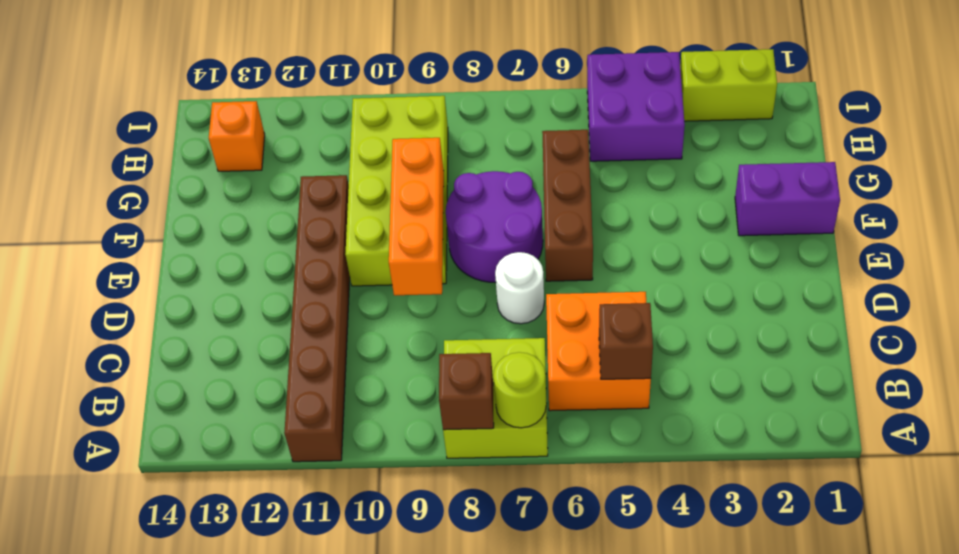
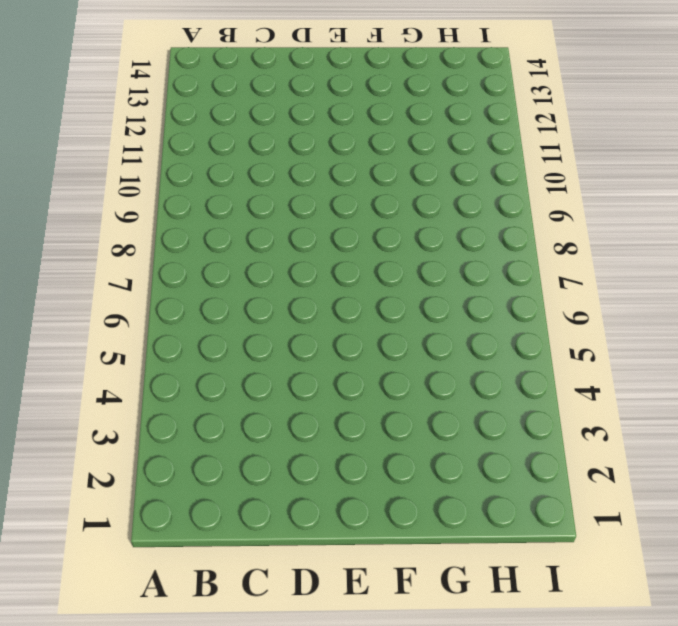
none -> lime 2x2 brick [443,338,548,458]
none -> brown 1x6 brick [284,175,350,462]
none -> orange 2x2 brick [546,292,651,411]

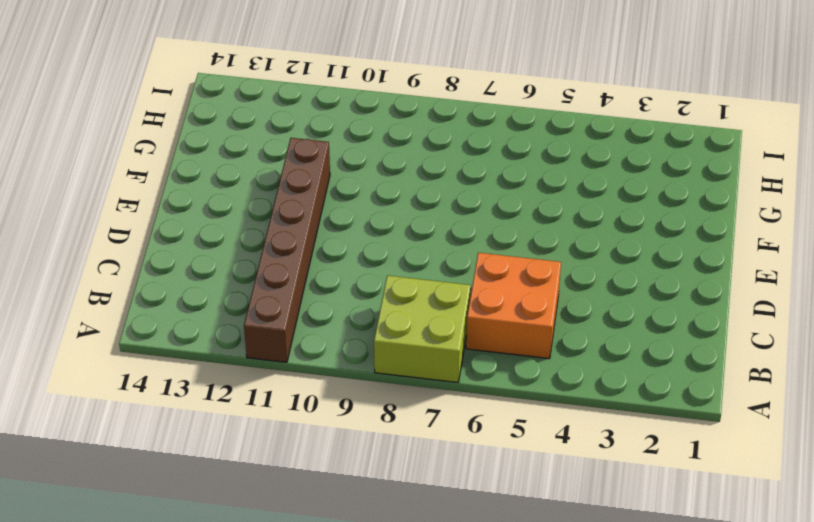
none -> white 1x1 round brick [495,252,544,324]
none -> brown 1x3 brick [542,130,593,281]
none -> purple 2x2 round brick [446,171,543,282]

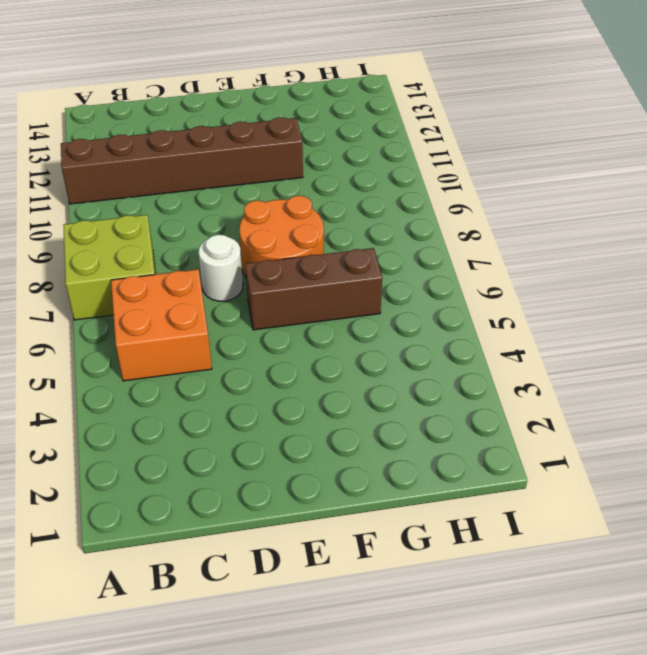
orange 2x2 round brick [239,196,324,277] -> purple 2x2 round brick [446,171,543,282]
none -> lime 2x4 brick [345,96,448,286]
none -> purple 1x2 brick [735,162,840,236]
none -> purple 2x2 brick [587,52,685,161]

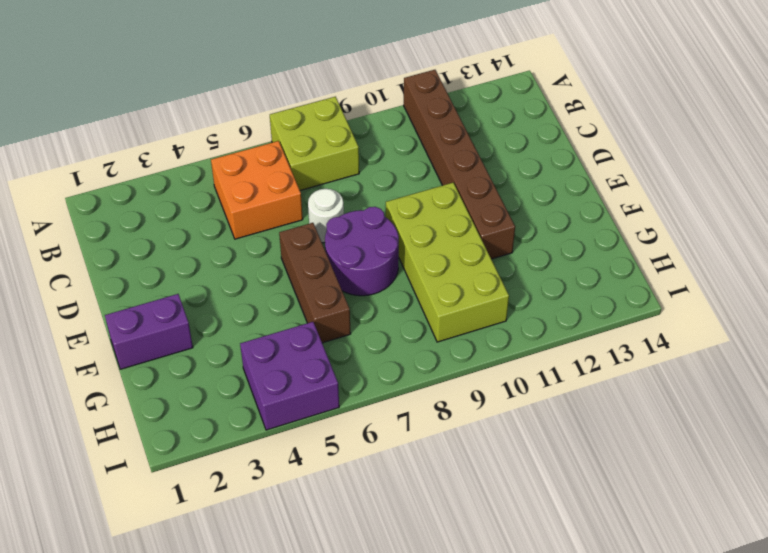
none -> orange 1x1 brick [209,101,265,171]
none -> lime 1x2 brick [680,49,777,121]
none -> lime 1x1 round brick [493,352,546,428]

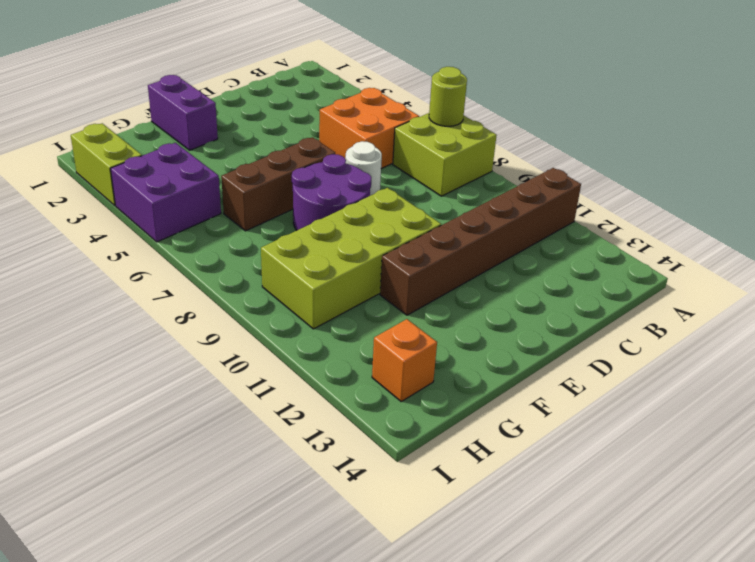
none -> brown 1x1 brick [439,353,494,430]
none -> brown 1x1 brick [599,303,653,379]
none -> orange 1x3 brick [389,138,444,295]

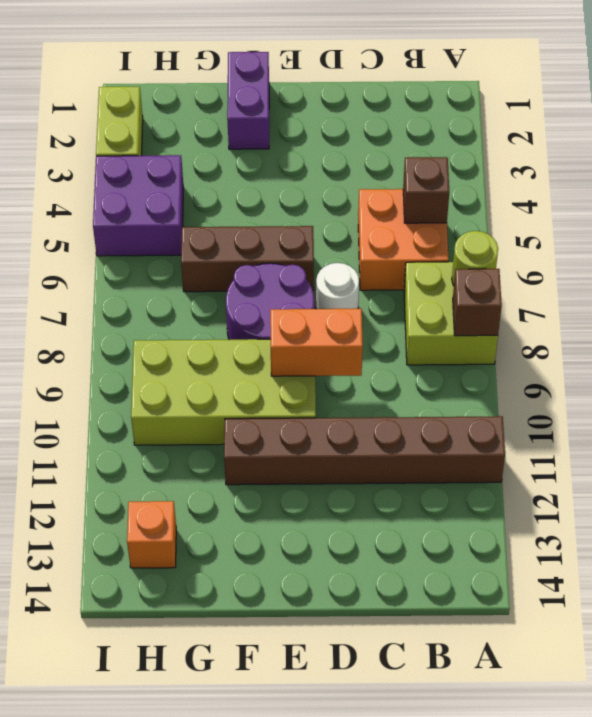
orange 1x2 brick [270,309,363,376] -> orange 1x3 brick [389,138,444,295]

